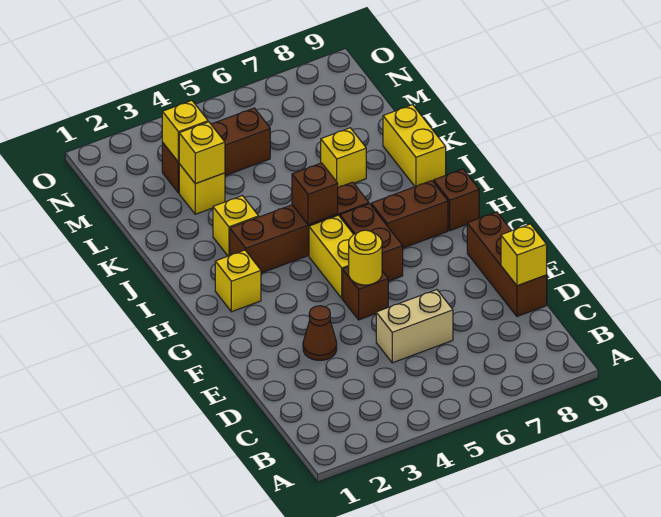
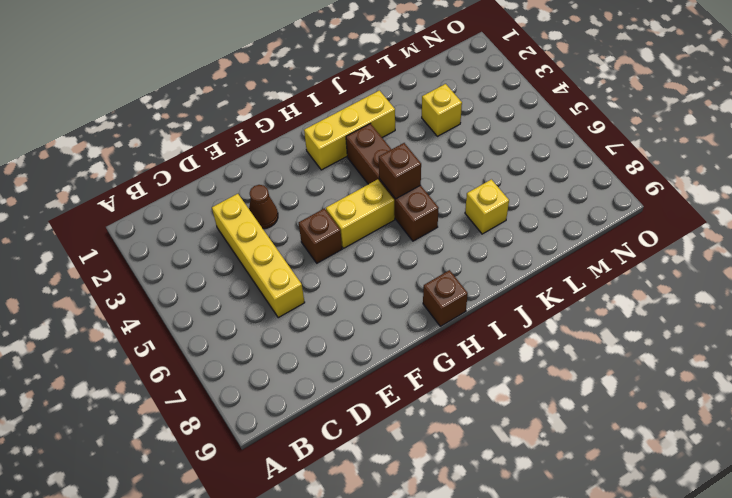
yellow 1x4 brick [212,194,305,318] -> tan 1x2 brick [376,290,453,363]
yellow 1x3 brick [304,90,395,170] -> yellow 1x1 brick [215,250,261,312]
none -> brown 1x3 brick [467,212,547,316]
none -> brown 1x2 brick [340,204,403,281]
none -> brown 1x2 brick [371,181,448,248]

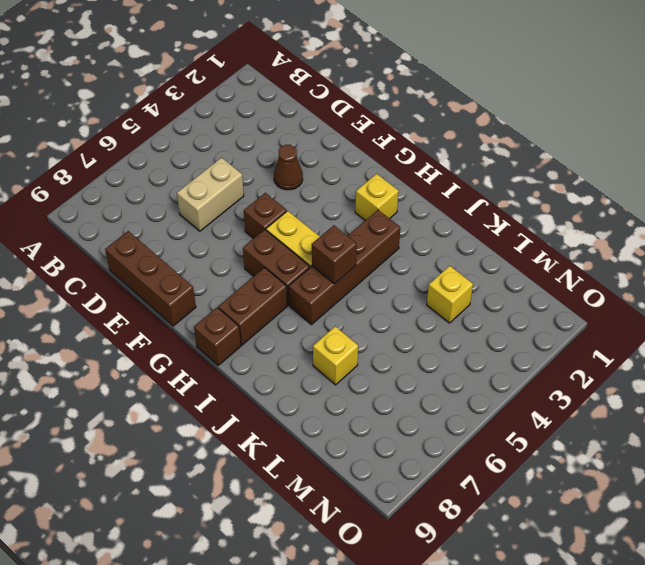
none -> yellow 1x1 brick [213,196,259,256]
none -> yellow 1x2 brick [383,105,446,187]
none -> brown 1x3 brick [162,108,270,193]

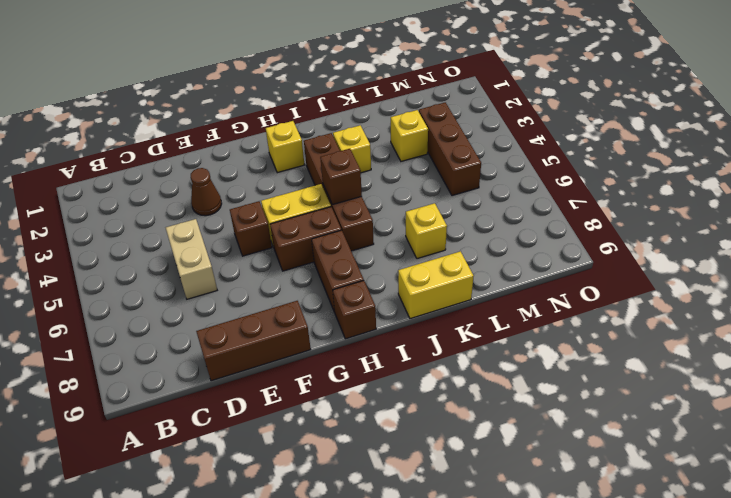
none -> yellow 1x1 brick [501,224,547,286]
none -> yellow 1x1 round brick [349,230,382,285]
none -> yellow 1x1 brick [179,122,225,184]

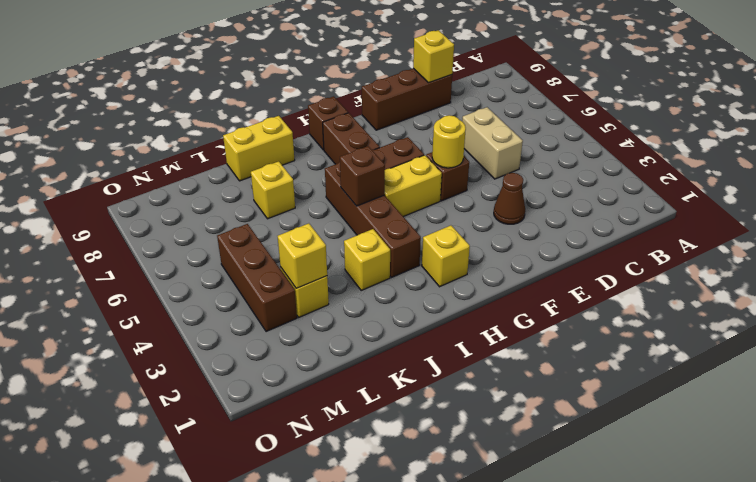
none -> yellow 1x1 brick [162,100,208,162]

